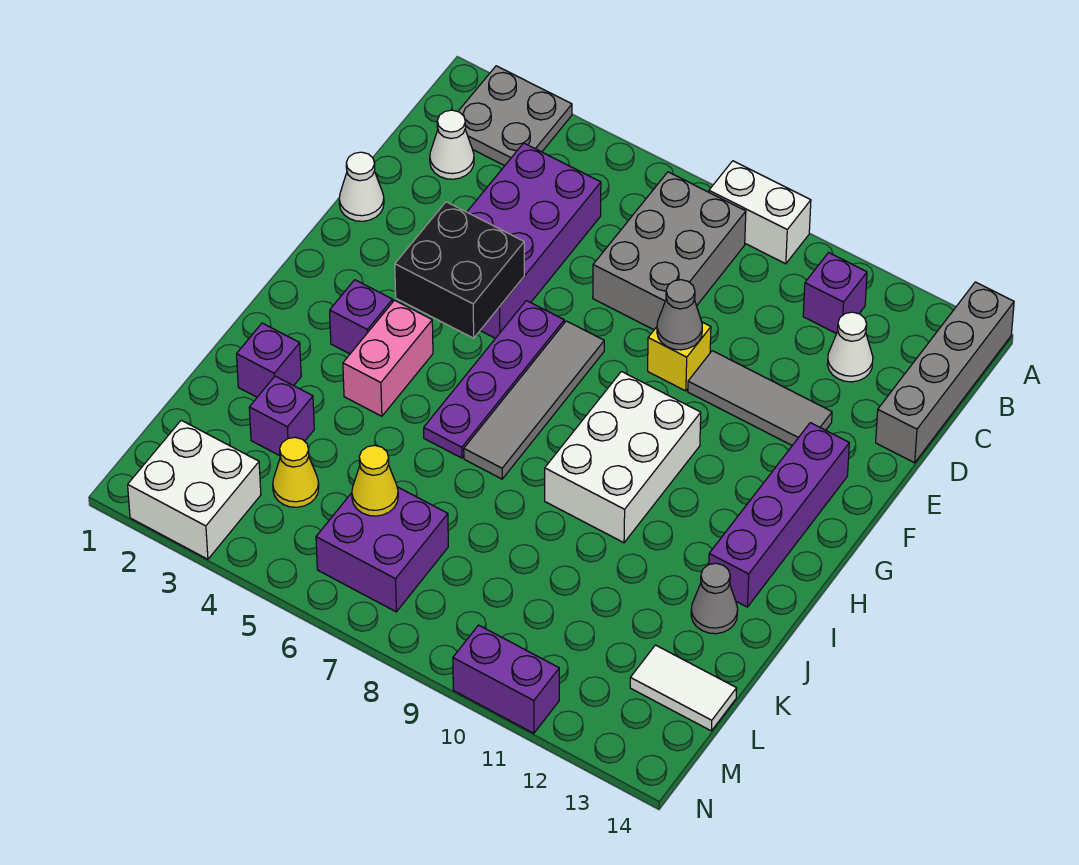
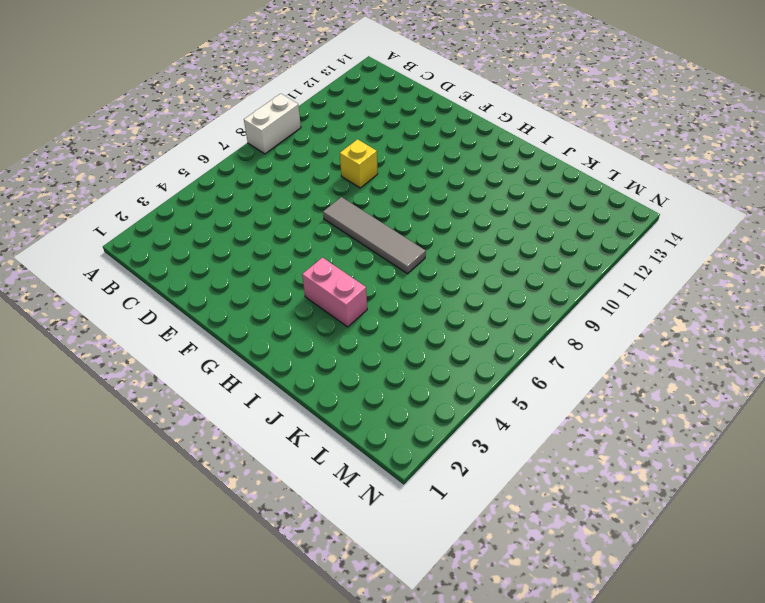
none -> grey 2x2 plate [458,66,572,166]
none -> grey 1x4 brick [876,282,1014,463]
none -> grey 2x3 brick [593,172,746,330]

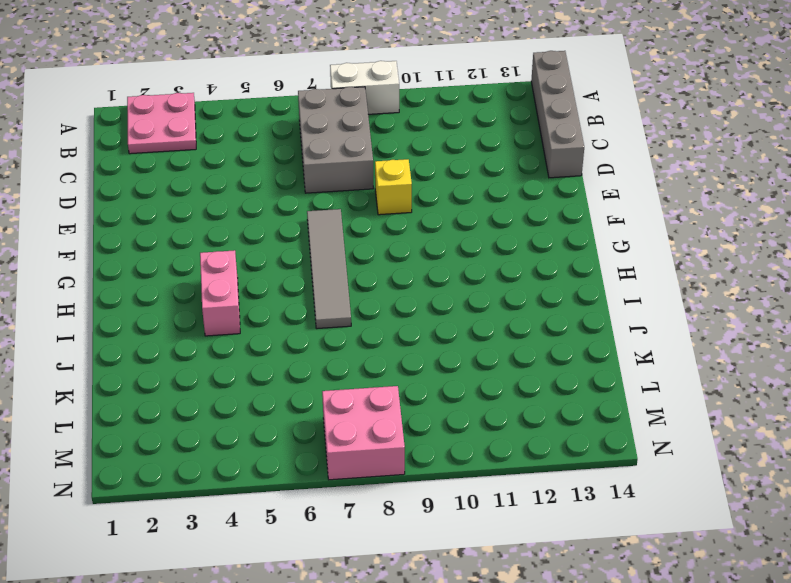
pink 2x2 plate [127,93,196,154] -> grey 2x2 plate [458,66,572,166]
pink 2x2 brick [322,386,405,480] -> purple 2x2 brick [316,487,448,612]
none -> purple 1x1 brick [803,253,867,334]
none -> white 1x1 cone [430,110,474,179]
none -> purple 2x4 brick [467,143,601,338]

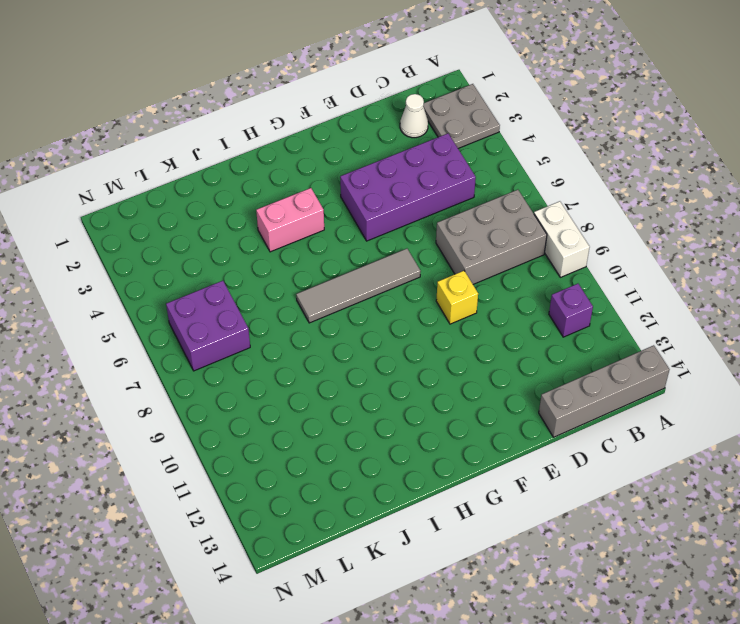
none -> white 1x1 cone [827,312,873,382]
none -> white 1x1 cone [339,152,384,221]
none -> grey 1x3 tile [688,351,832,445]

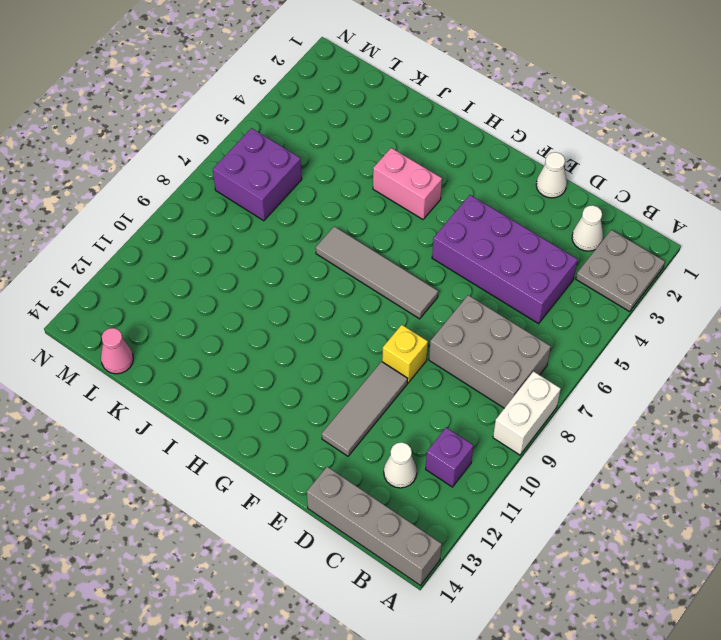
pink 1x1 cone [101,328,133,374] -> white 1x2 tile [630,645,737,731]
none -> purple 1x4 plate [424,301,564,458]
none -> purple 1x4 brick [709,423,849,607]
none -> white 2x3 brick [545,372,701,543]

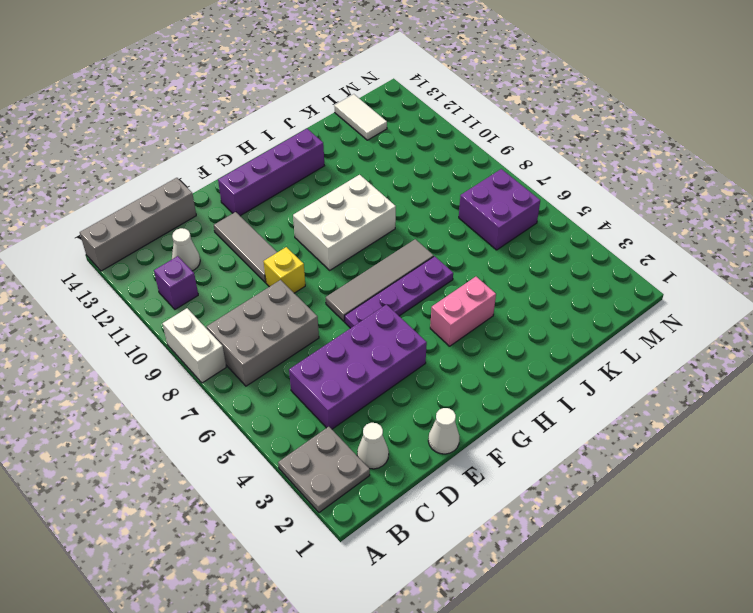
none -> purple 1x1 brick [330,280,393,354]
none -> purple 1x1 brick [237,323,301,397]
none -> grey 1x1 cone [691,563,738,634]

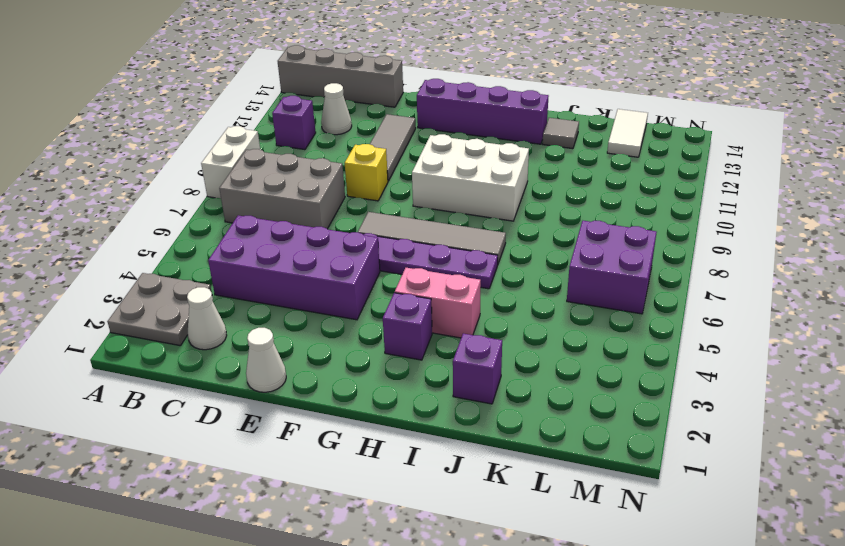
grey 1x1 tile [542,118,579,149] -> grey 1x1 cone [691,563,738,634]
none -> purple 1x1 brick [249,376,314,456]
none -> yellow 1x1 cone [273,437,319,507]
none -> white 2x2 brick [128,420,261,559]

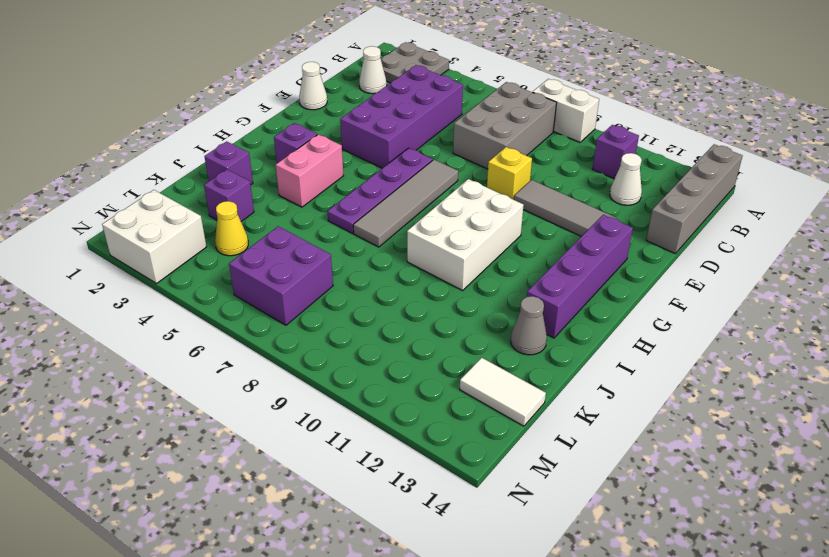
none -> purple 1x2 brick [453,625,559,733]
none -> grey 1x1 cone [657,280,702,350]
none -> black 2x2 brick [395,202,524,338]

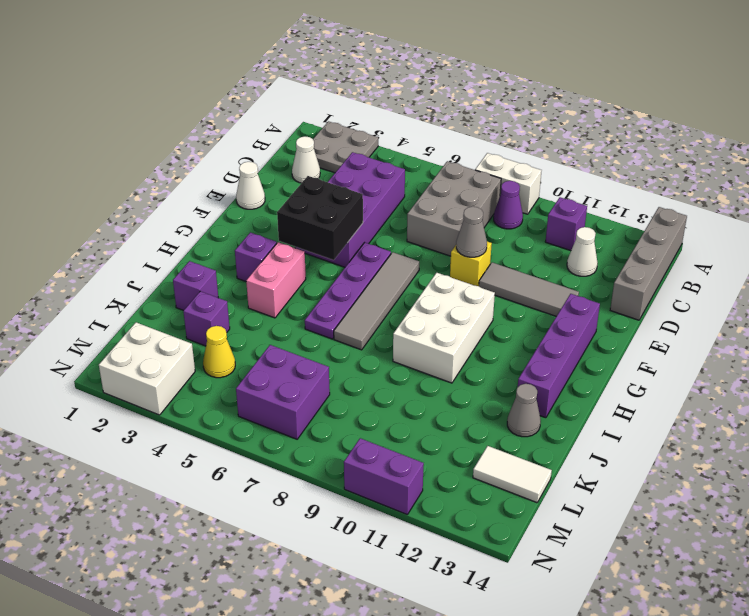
purple 1x1 cone [494,181,523,229] -> none
none -> yellow 1x1 cone [352,445,398,516]

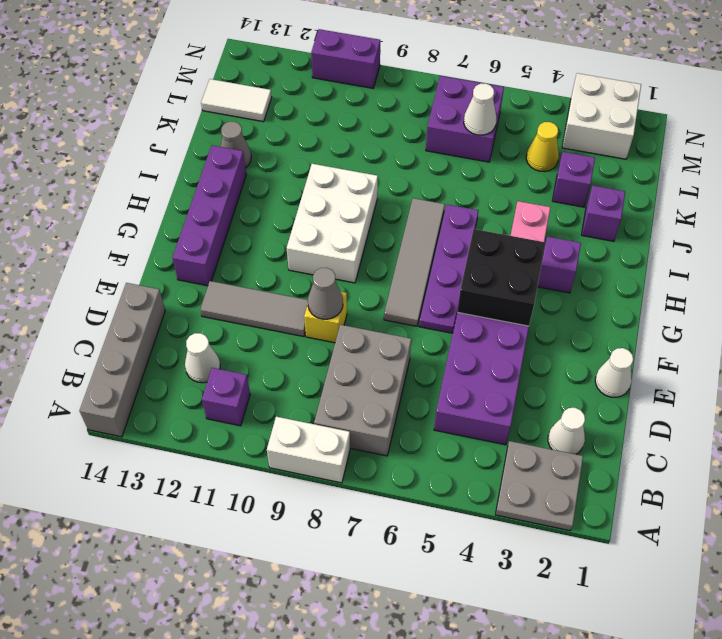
white 1x1 cone [464,83,496,135] -> yellow 1x1 cone [352,445,398,516]

